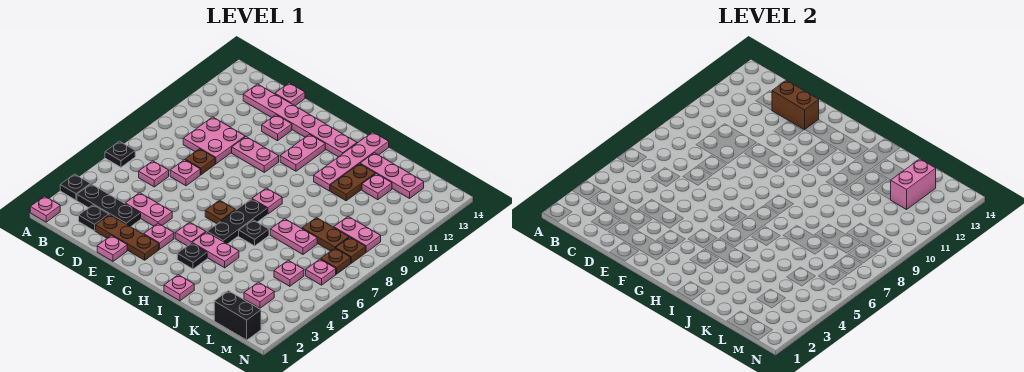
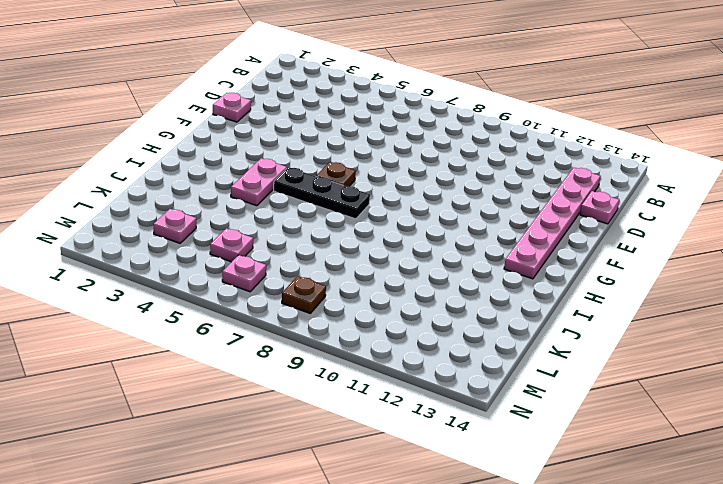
none -> pink 1x1 plate [30,196,60,222]
none -> black 1x1 plate [60,174,90,200]
none -> black 1x1 plate [105,141,135,167]
none -> black 1x3 plate [77,184,141,227]

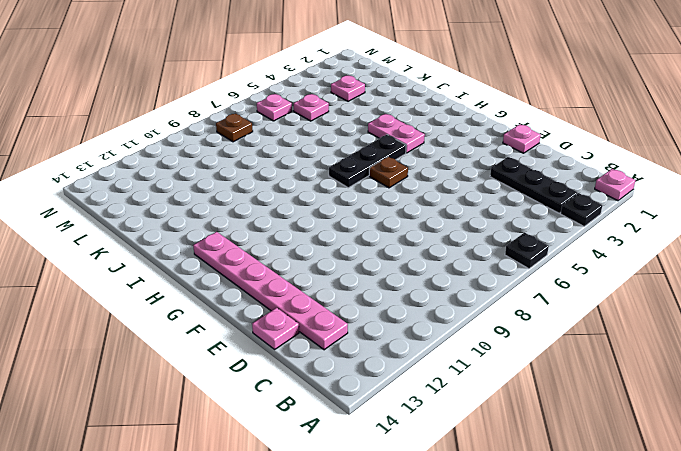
none -> black 1x1 plate [79,205,109,231]
none -> pink 1x1 plate [139,161,169,187]
none -> pink 2x2 plate [183,117,245,164]
none -> brown 1x3 plate [95,215,159,260]

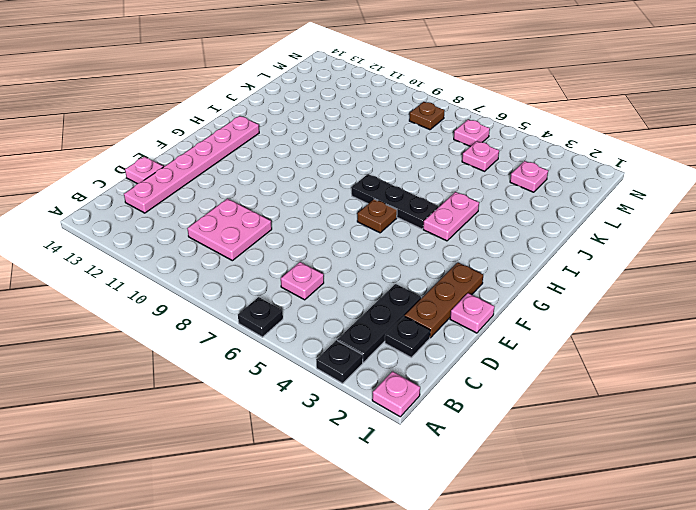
none -> pink 1x2 plate [125,193,172,226]
none -> pink 1x1 plate [170,160,200,186]
none -> brown 1x1 plate [185,149,215,175]
none -> pink 1x2 plate [232,137,279,172]

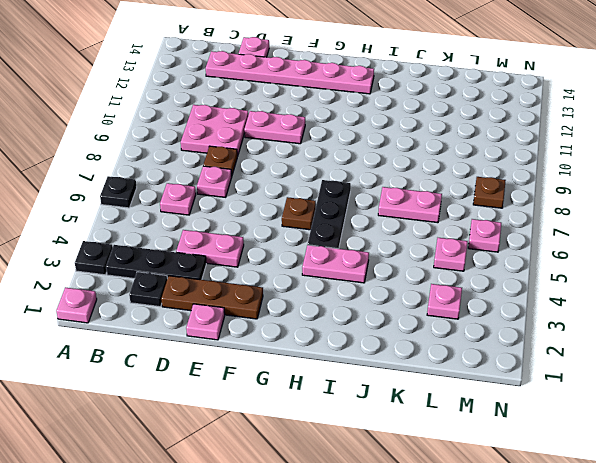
none -> pink 1x1 plate [262,115,292,141]
none -> pink 1x1 plate [144,223,174,249]
none -> pink 1x1 plate [175,222,206,246]
none -> pink 1x2 plate [280,134,325,171]

